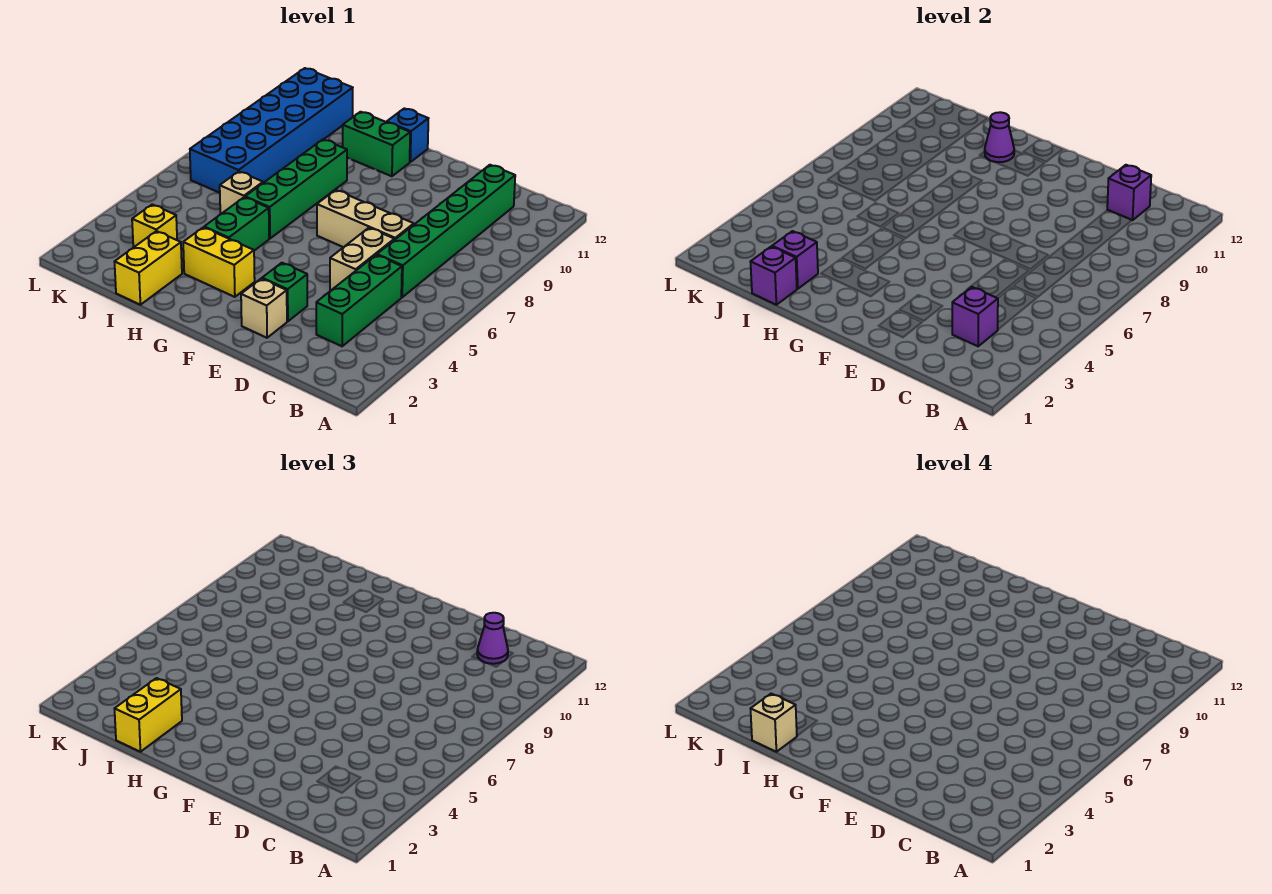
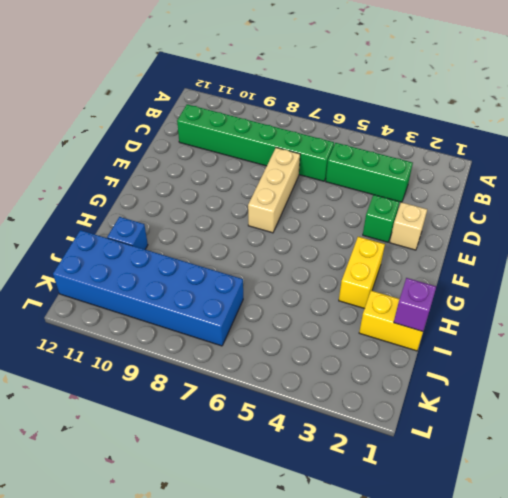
blue 1x1 brick [107,217,148,249] -> blue 1x1 brick moved to [387,108,429,162]
none -> tan 1x2 brick [330,228,394,290]
none -> green 1x2 brick [343,112,410,176]
none -> green 1x2 brick [204,197,269,251]

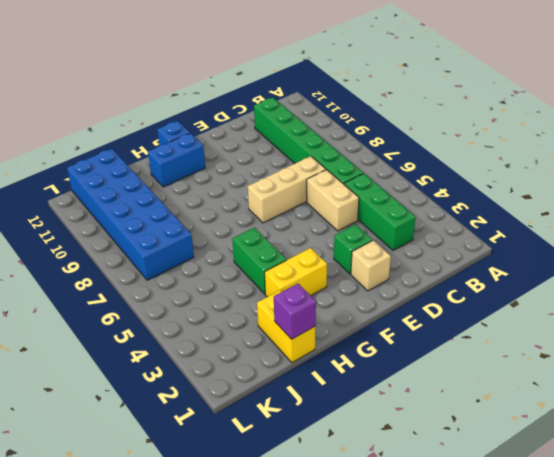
blue 1x2 brick [148,133,205,187] -> green 1x2 brick [343,112,410,176]
none -> green 1x4 brick [245,140,347,239]
none -> tan 1x1 brick [220,172,263,214]
none -> yellow 1x1 brick [132,204,177,247]

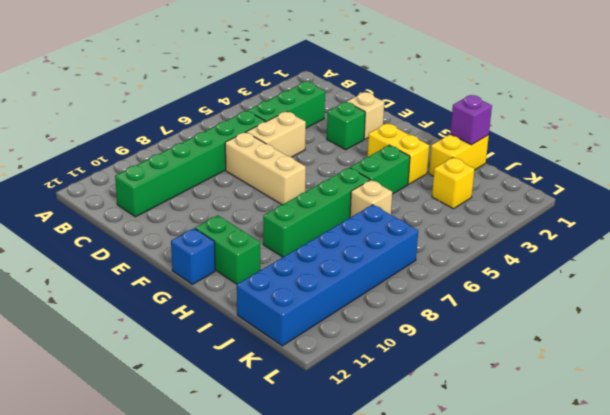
none -> purple 1x1 brick [952,287,998,346]
none -> purple 1x1 brick [1107,165,1151,220]
none -> purple 1x1 cone [985,112,1014,162]

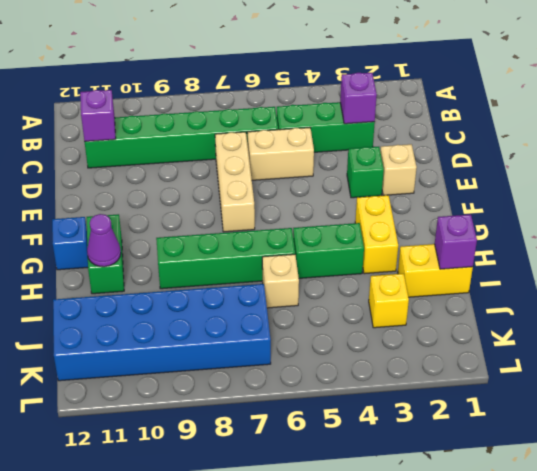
none -> purple 1x1 brick [772,231,818,289]
none -> purple 1x1 cone [477,613,508,664]
none -> yellow 1x2 brick [115,678,182,752]

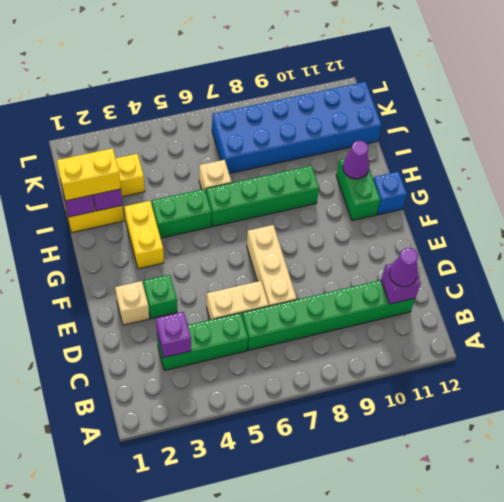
none -> tan 1x1 brick [751,694,797,752]

